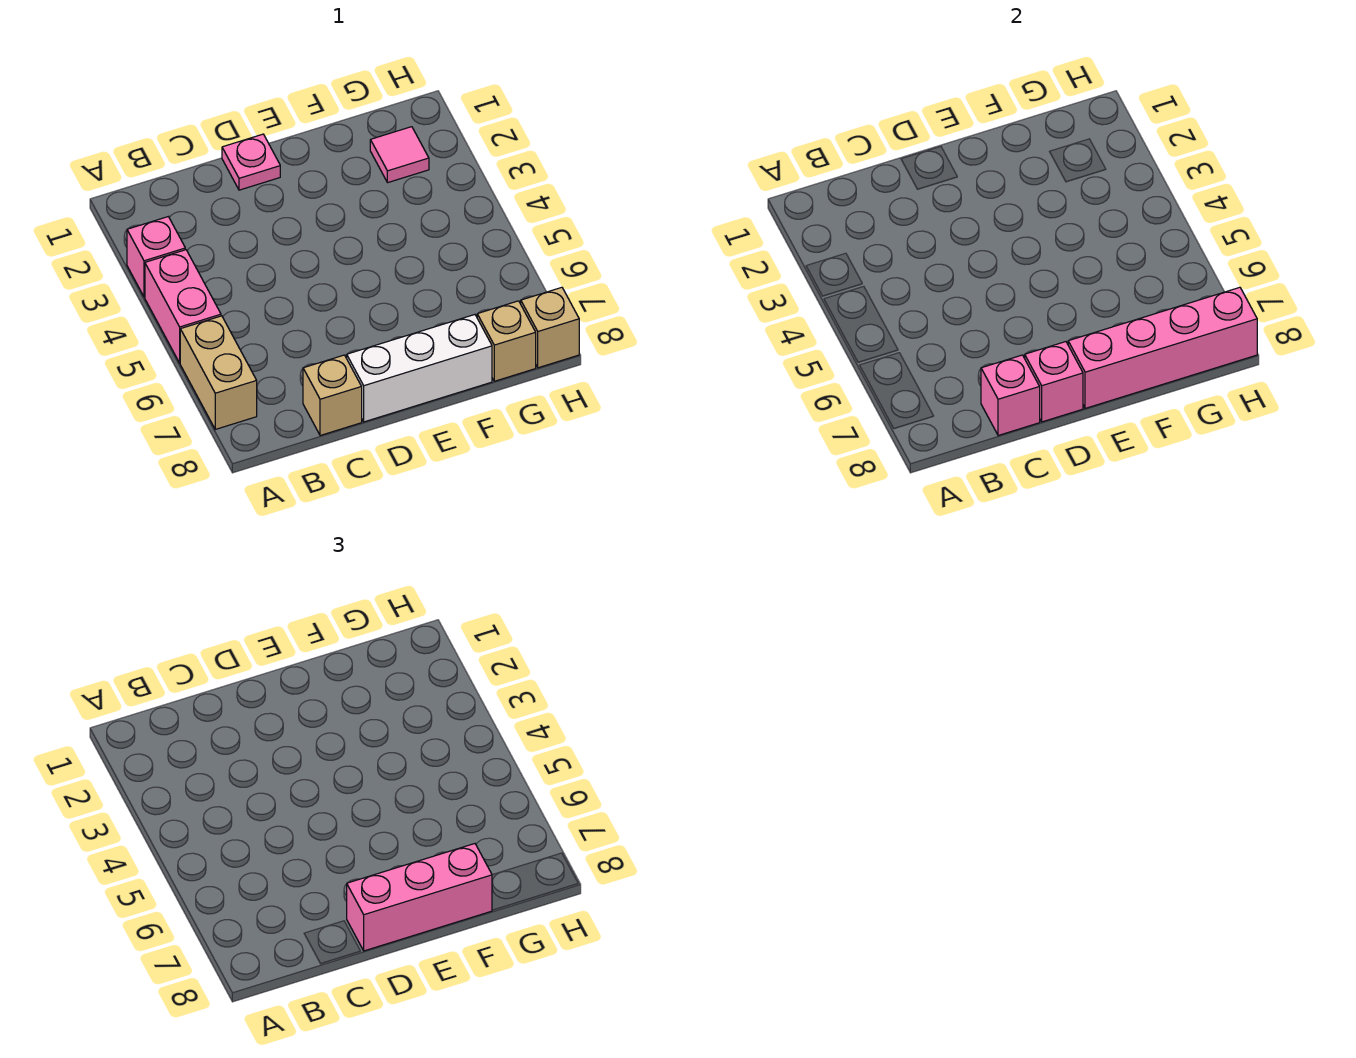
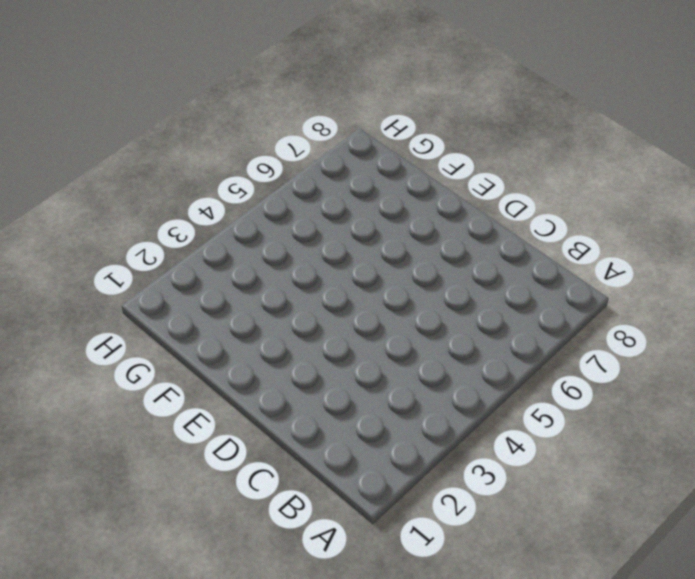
none -> pink 1x1 brick [127,217,185,297]
none -> pink 1x2 brick [145,250,221,363]
none -> tan 1x2 brick [180,316,257,429]

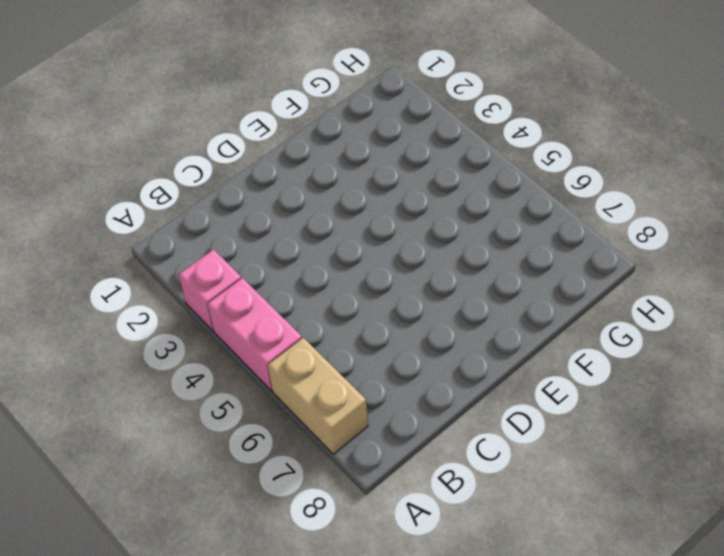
none -> tan 1x1 brick [303,355,362,436]
none -> pink 1x1 plate [222,134,280,190]
none -> white 1x3 brick [347,315,492,422]

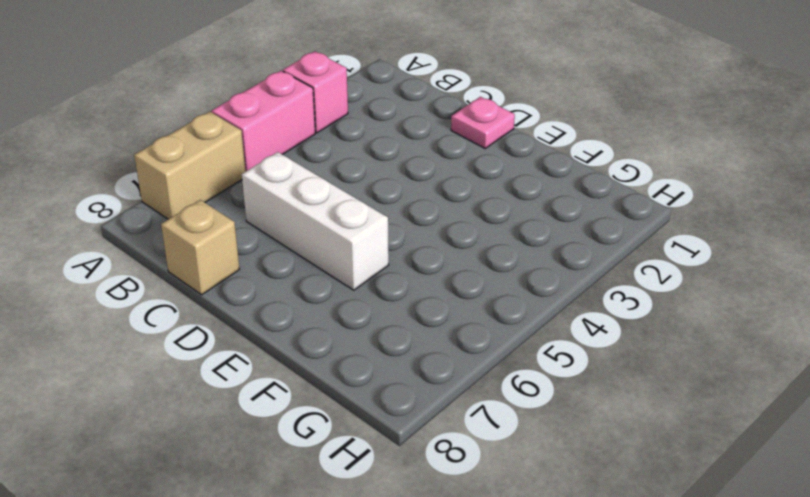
white 1x3 brick [242,152,389,290] -> white 1x3 brick moved to [347,315,492,422]
none -> pink 1x1 tile [370,127,429,183]
none -> tan 1x1 brick [477,301,536,381]
none -> tan 1x1 brick [521,287,579,368]

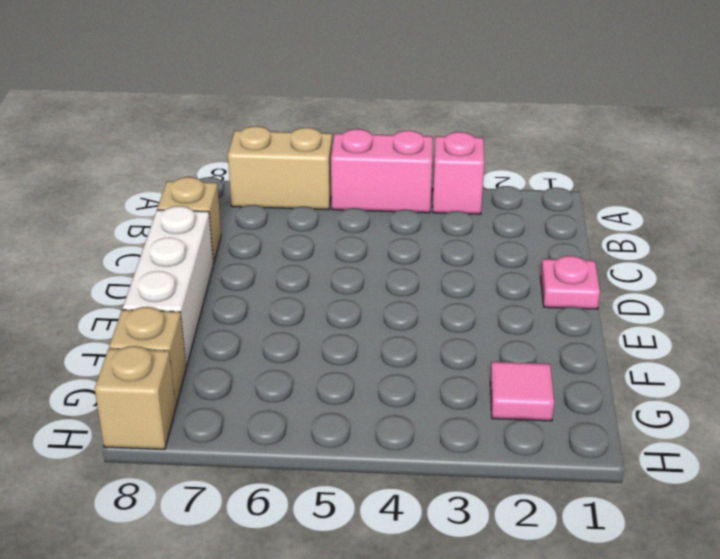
none -> pink 1x1 brick [981,355,1040,436]
none -> pink 1x1 brick [1025,342,1083,422]
none -> pink 1x4 brick [1068,287,1257,408]

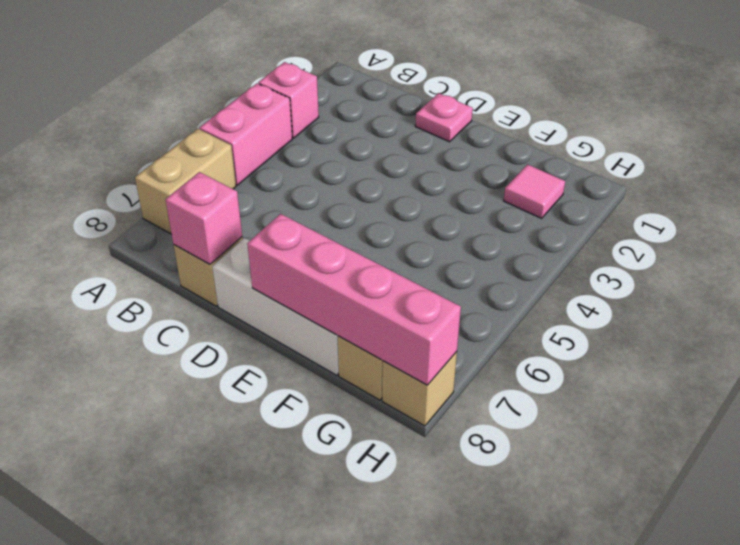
none -> pink 1x1 brick [1025,342,1083,422]
none -> pink 1x3 brick [347,844,492,951]

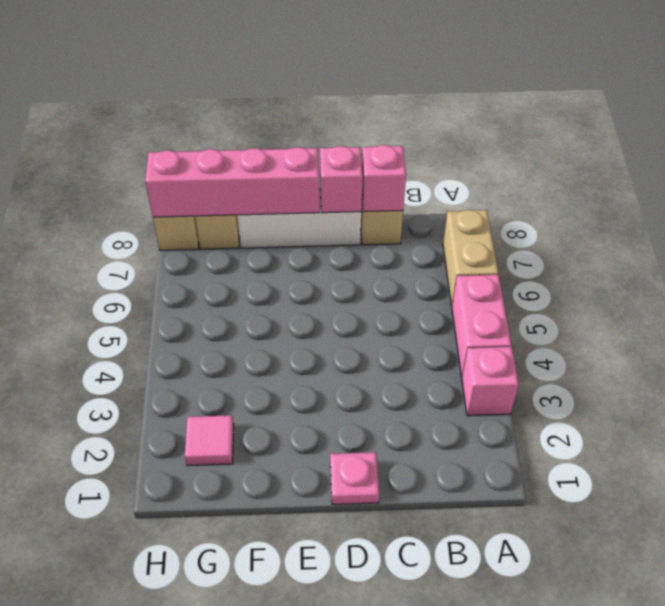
none -> pink 1x3 brick [347,844,492,951]

